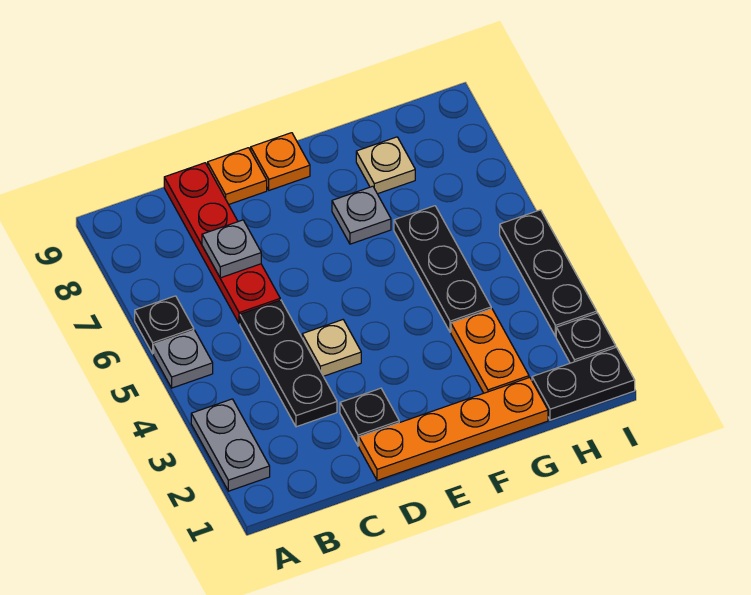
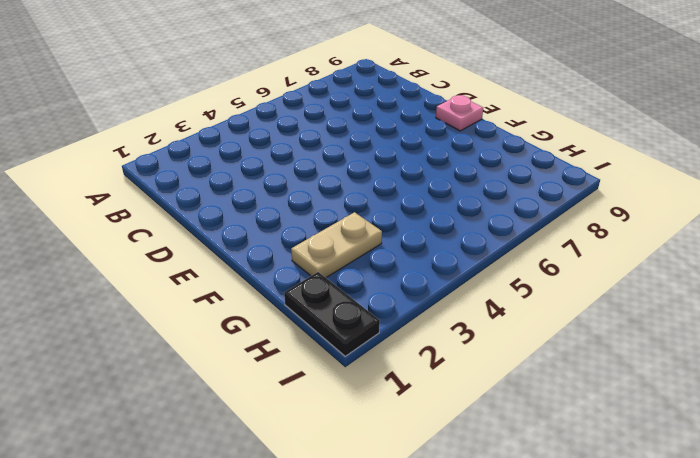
pink 1x1 plate [436,95,483,131] -> orange 1x1 plate [251,133,310,190]
tan 1x2 plate [291,212,382,278] -> orange 1x2 plate [451,309,529,393]
none -> grey 1x2 plate [191,399,270,491]
none -> grey 1x1 plate [154,330,213,388]
none -> black 1x1 plate [135,296,194,354]

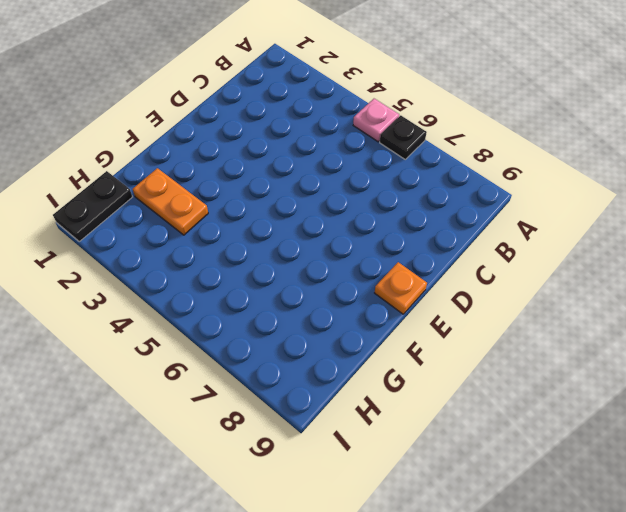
pink 1x1 plate [353,99,399,142] -> grey 1x1 plate [154,330,213,388]
none -> grey 1x2 plate [191,399,270,491]
none -> black 1x3 plate [240,300,337,427]
none -> red 1x4 plate [164,163,280,324]

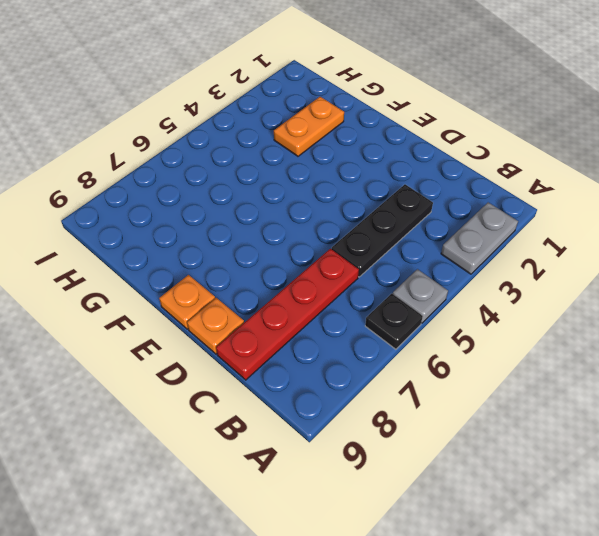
none -> orange 1x4 plate [359,377,548,480]
none -> black 1x1 plate [340,388,399,446]
none -> tan 1x1 plate [302,320,361,376]

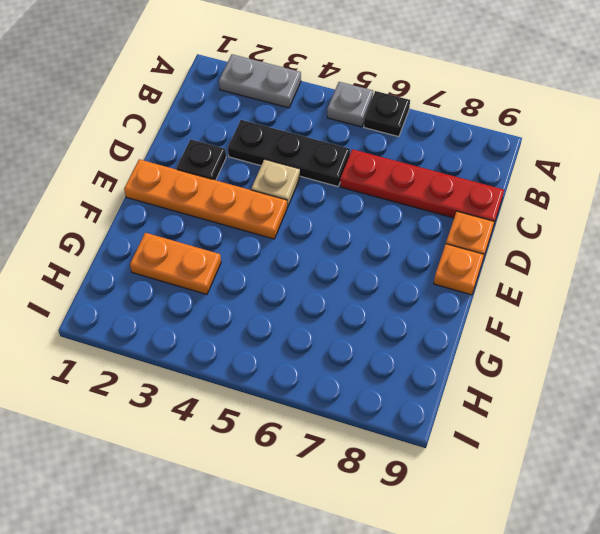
orange 1x4 plate [124,159,287,239] -> orange 1x4 plate turned to [359,377,548,480]
none -> grey 1x1 plate [332,186,391,244]
none -> black 1x3 plate [394,206,491,332]
none -> tan 1x1 plate [356,137,415,194]

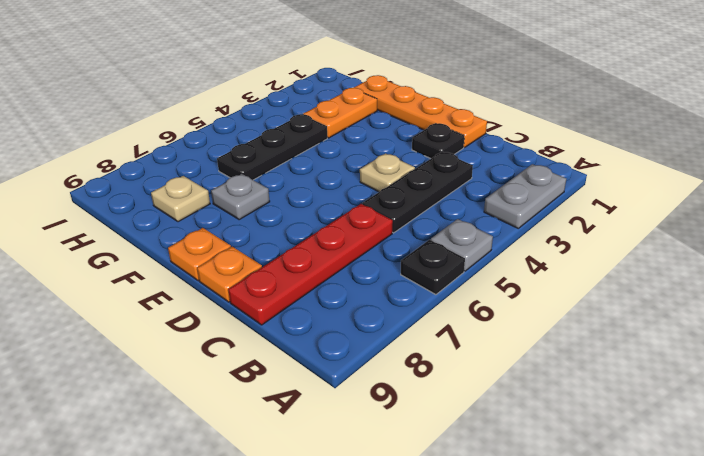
none -> black 1x2 plate [532,347,635,420]
none -> black 1x1 plate [556,313,616,363]
none -> black 1x3 plate [500,210,597,336]

